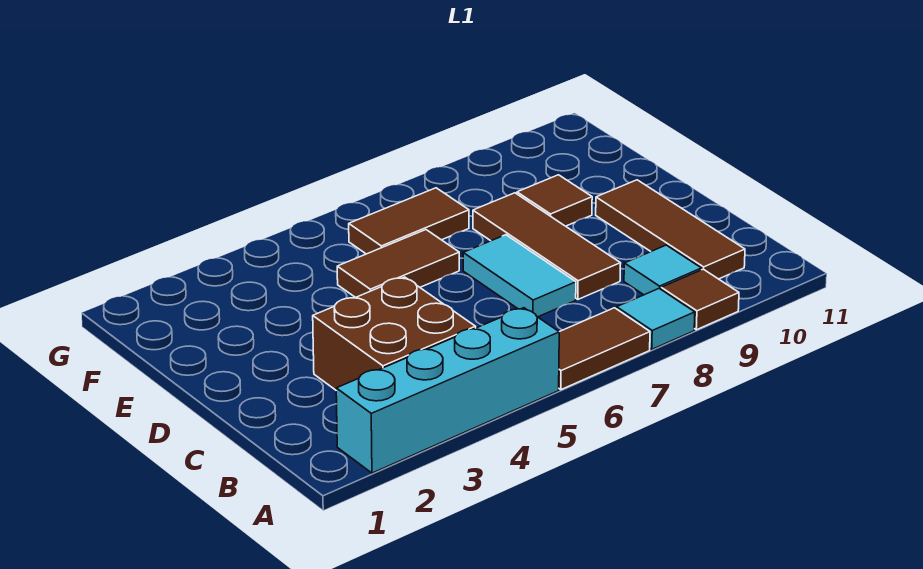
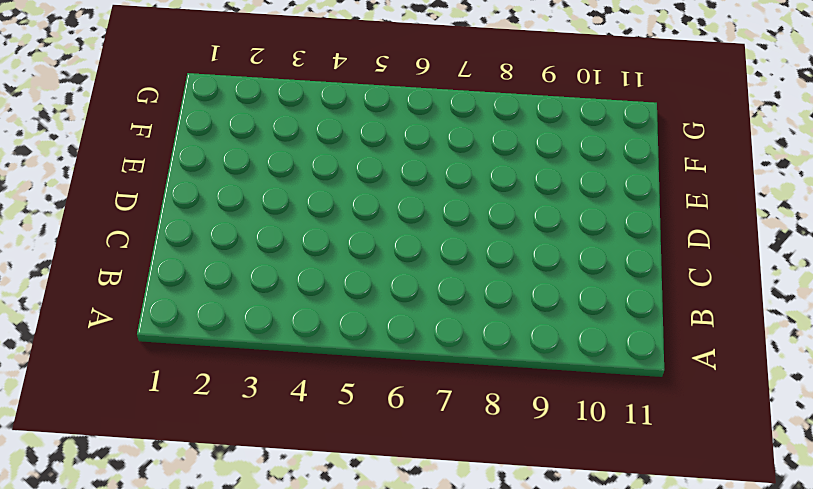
none -> cyan 1x4 brick [336,308,559,473]
none -> brown 1x2 tile [559,308,650,390]
none -> cyan 1x1 tile [617,289,695,349]

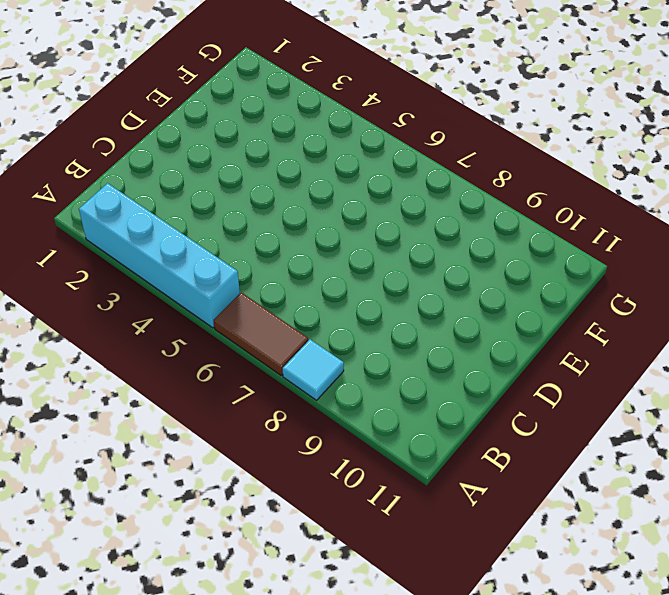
none -> brown 1x1 tile [661,269,739,330]
none -> brown 2x2 brick [313,277,476,390]
none -> cyan 1x1 tile [624,245,702,295]

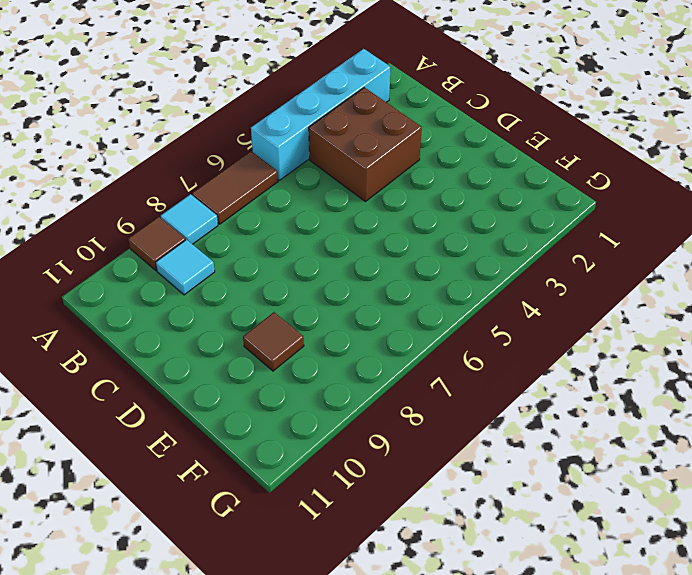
none -> brown 1x3 tile [596,180,745,279]
none -> cyan 1x2 tile [463,235,576,317]
none -> brown 1x3 tile [473,193,621,299]

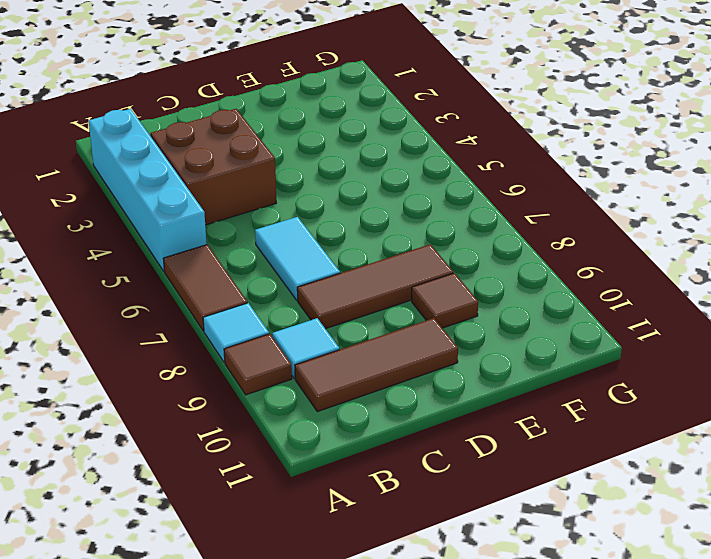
cyan 1x2 tile [255,217,340,300] -> cyan 1x2 tile turned to [463,235,576,317]
none -> brown 1x2 tile [337,230,459,298]
none -> brown 1x2 tile [349,188,469,254]

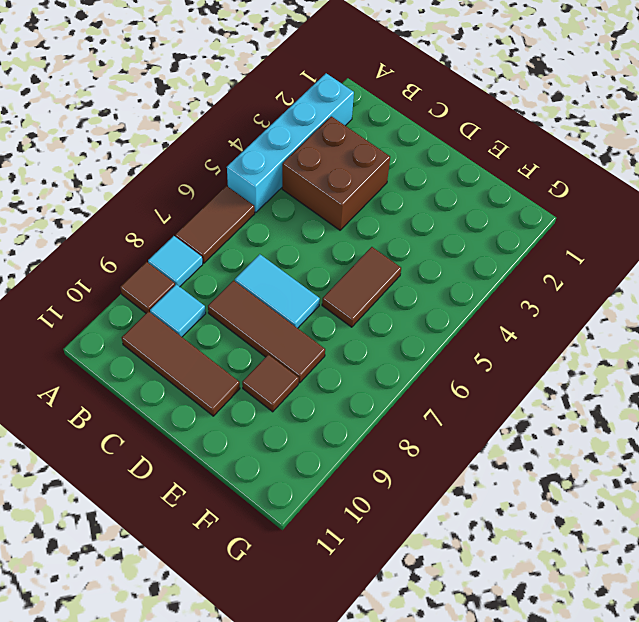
none -> brown 1x2 tile [349,188,469,254]

